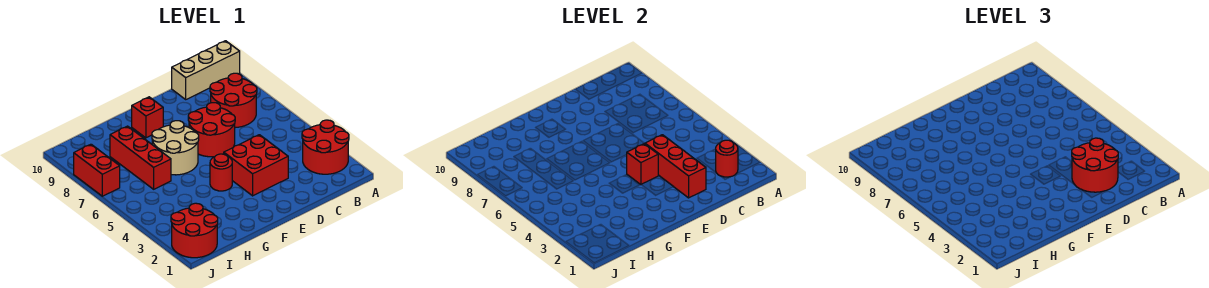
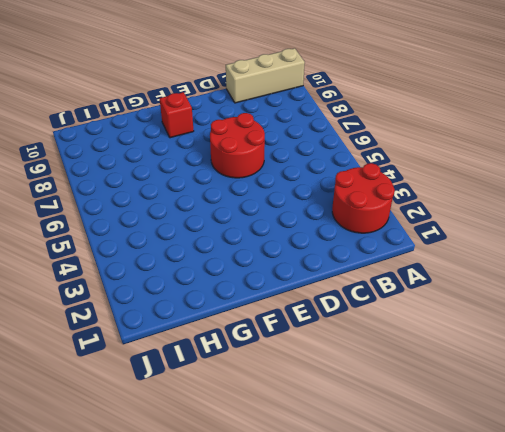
none -> red 2x2 round brick [210,73,257,128]
none -> red 2x2 brick [224,135,288,196]
none -> red 1x1 round brick [210,154,232,191]

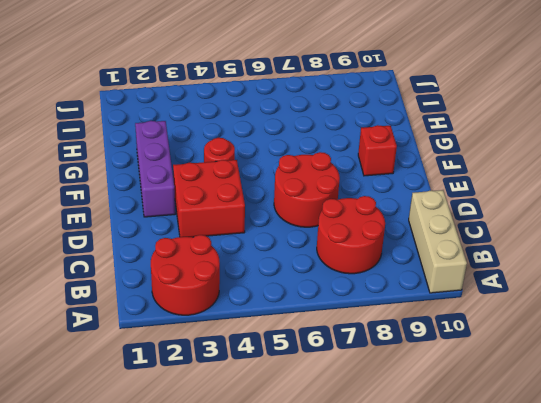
purple 1x3 brick [135,121,175,217] -> none
none -> tan 2x2 round brick [152,121,199,175]
none -> red 1x3 brick [110,126,171,189]
none -> red 2x2 round brick [171,203,218,258]

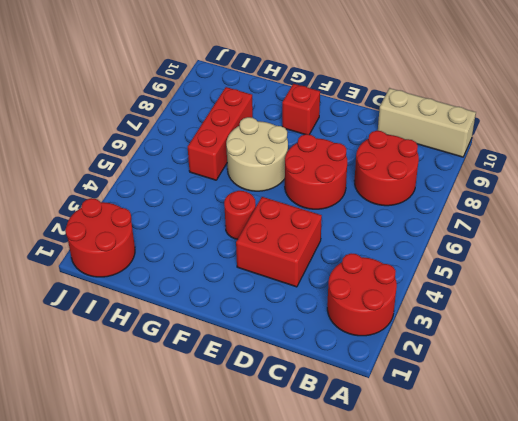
none -> red 1x2 brick [74,144,120,196]
none -> red 1x1 round brick [716,140,738,177]
none -> red 1x3 brick [645,135,706,198]

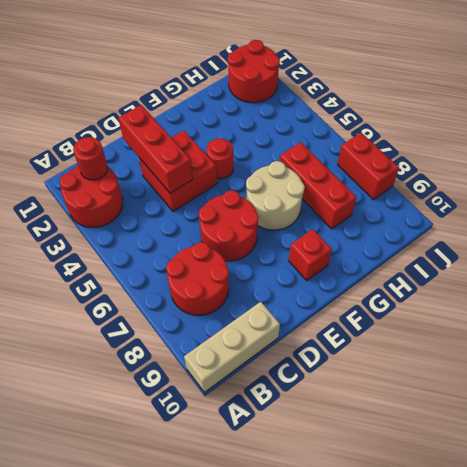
none -> red 1x1 brick [627,144,658,185]
none -> red 2x2 round brick [1072,138,1118,192]

